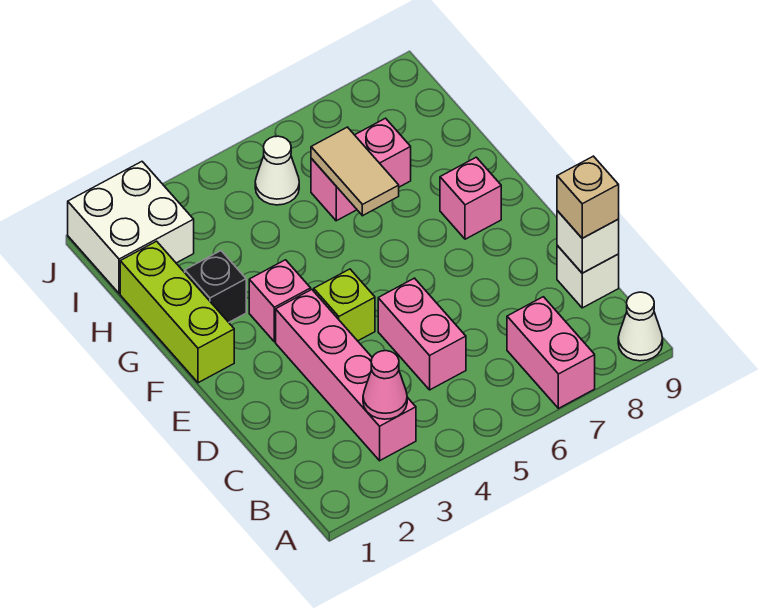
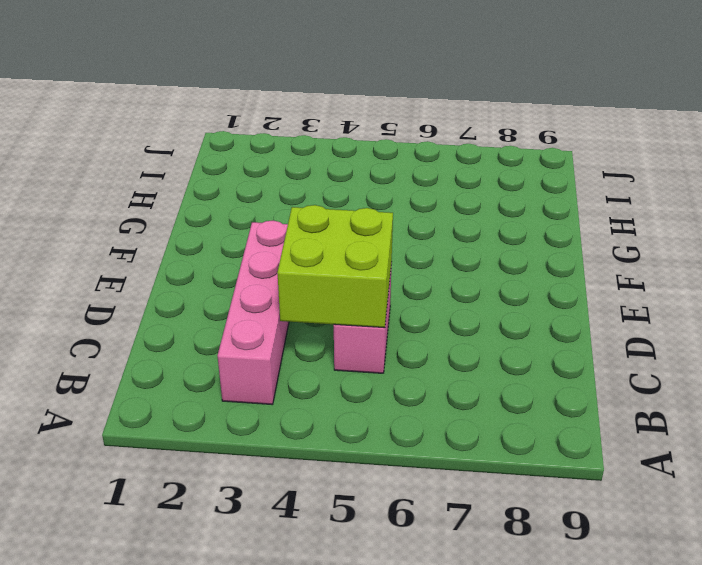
lime 2x2 brick [277,205,393,328] -> none
none -> pink 1x2 brick [507,297,595,408]
none -> white 1x1 cone [618,292,663,361]
none -> white 1x1 brick [557,246,619,308]

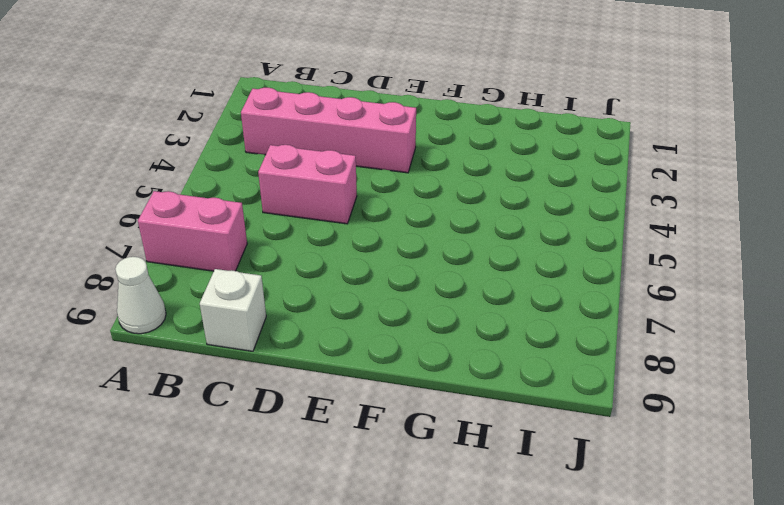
none -> lime 1x1 brick [314,269,375,341]
none -> lime 1x3 brick [120,241,234,383]
none -> pink 1x1 brick [249,260,311,342]

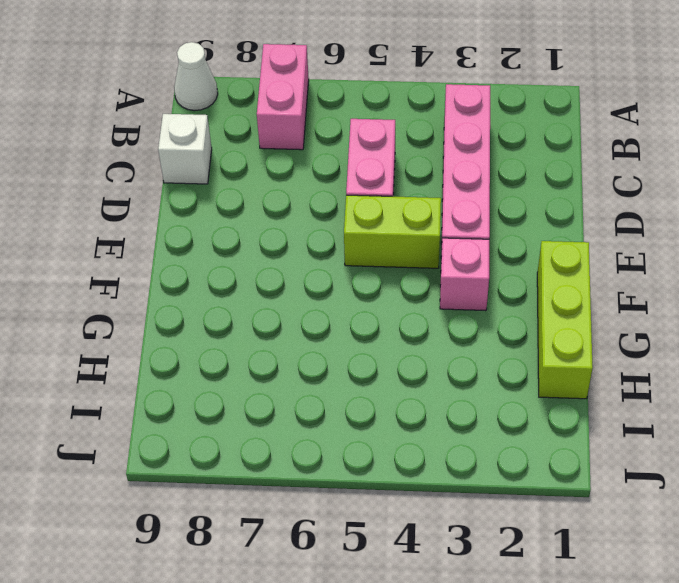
lime 1x2 brick [344,195,441,268] -> lime 1x1 brick [314,269,375,341]
none -> pink 1x1 brick [440,157,501,239]
none -> black 1x1 brick [185,251,246,322]
none -> pink 1x2 brick [311,118,411,221]

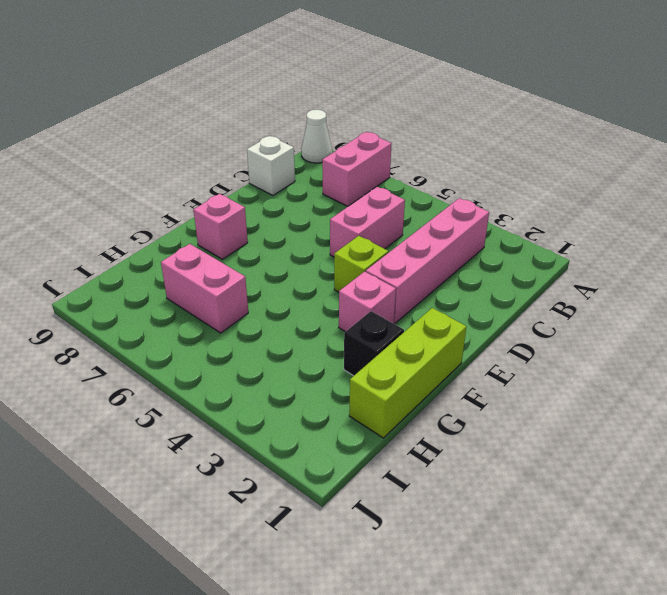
none -> white 2x2 brick [68,162,194,294]
none -> white 1x1 cone [255,136,299,205]
none -> pink 1x1 cone [363,351,407,419]

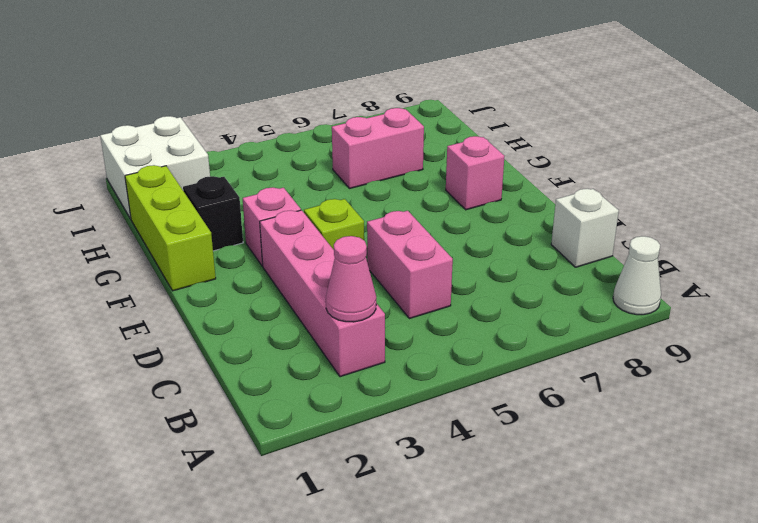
none -> pink 1x2 brick [507,297,595,408]
none -> white 1x1 cone [255,136,299,205]
none -> white 1x1 brick [557,211,619,273]

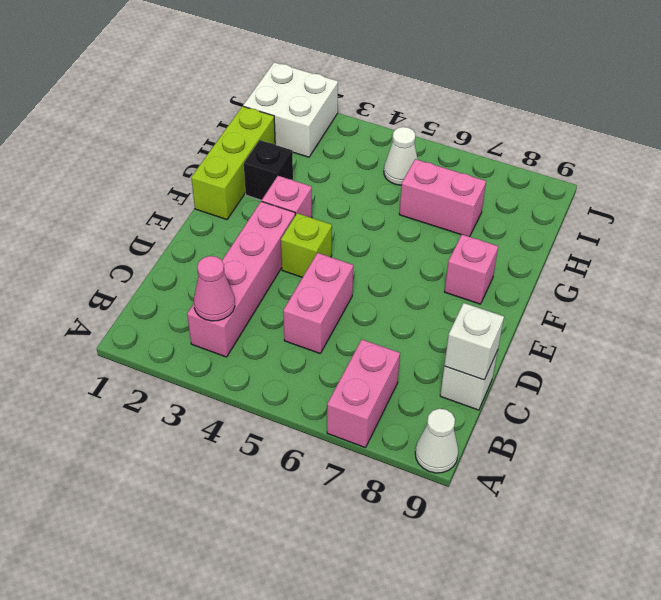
none -> tan 1x2 tile [311,127,399,216]
none -> tan 1x1 brick [557,156,619,238]

